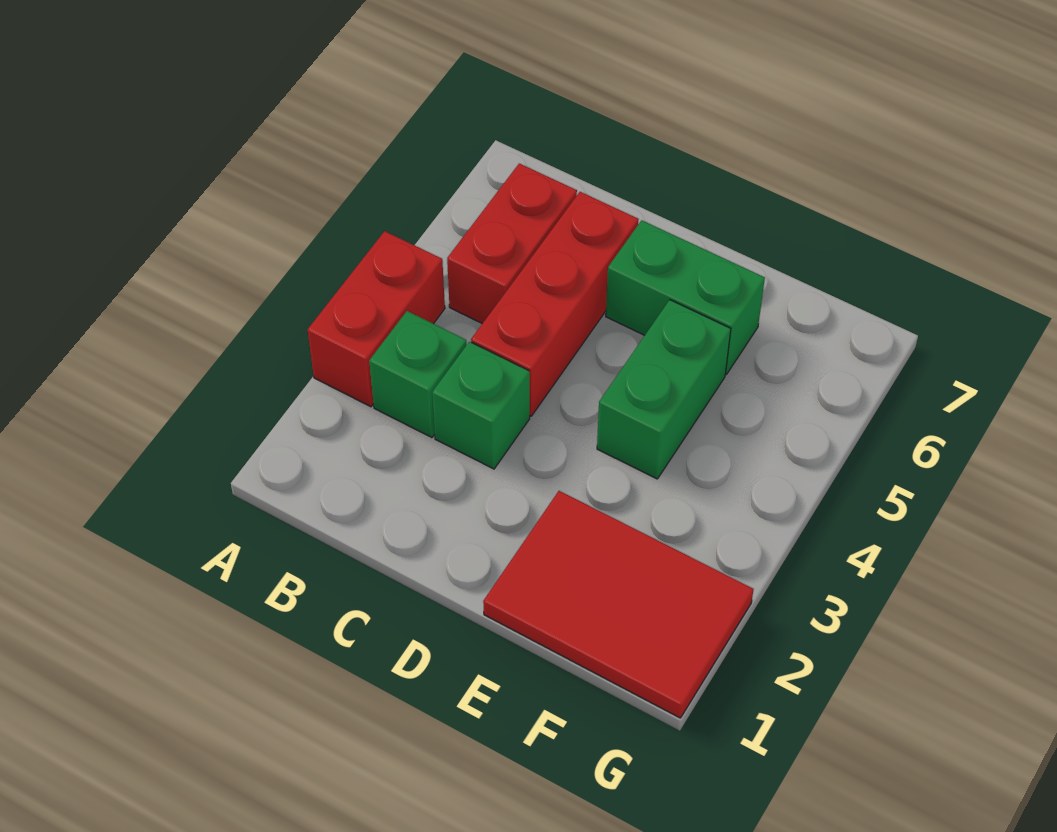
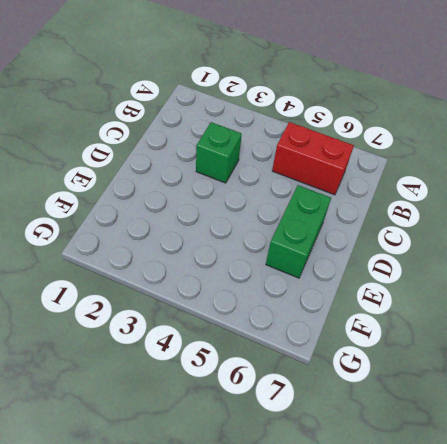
none -> red 1x2 brick [308,231,445,407]
none -> green 1x1 brick [369,311,466,438]

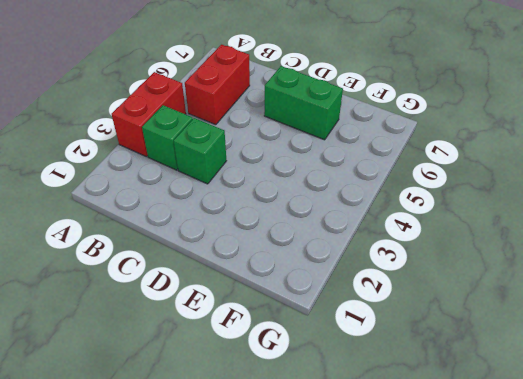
none -> red 1x3 brick [471,192,639,416]
none -> red 2x3 tile [483,491,754,718]

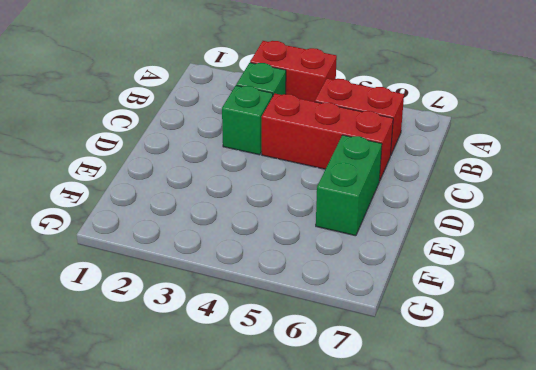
none -> red 2x3 tile [483,491,754,718]
none -> green 1x2 brick [597,300,731,479]

